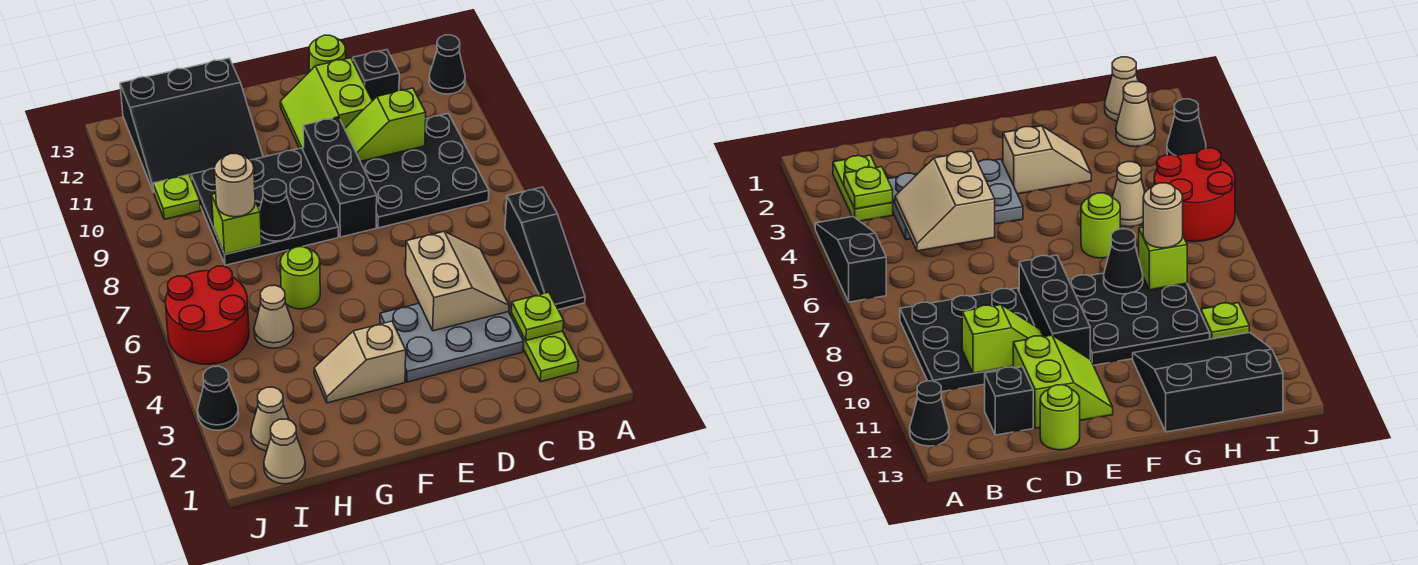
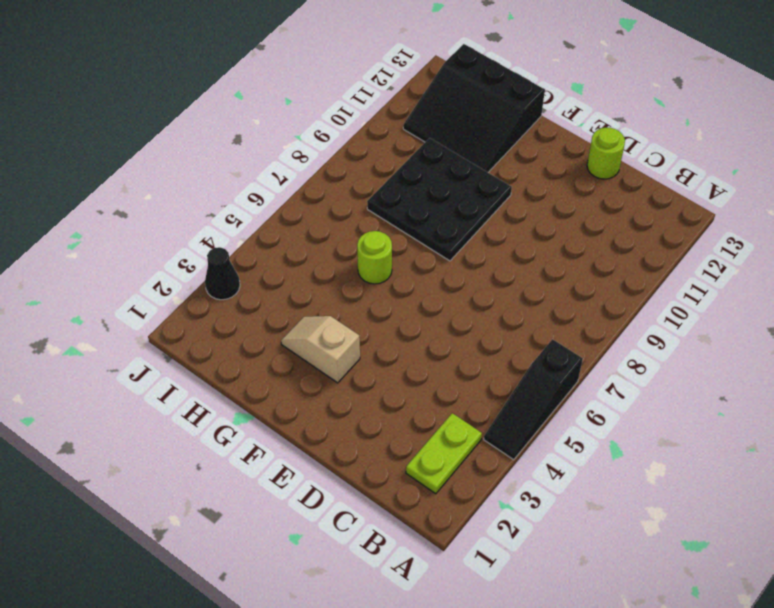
none -> black 1x1 cone [429,35,465,94]
none -> black 3x3 plate [361,113,489,228]
none -> grey 2x3 plate [380,303,524,382]

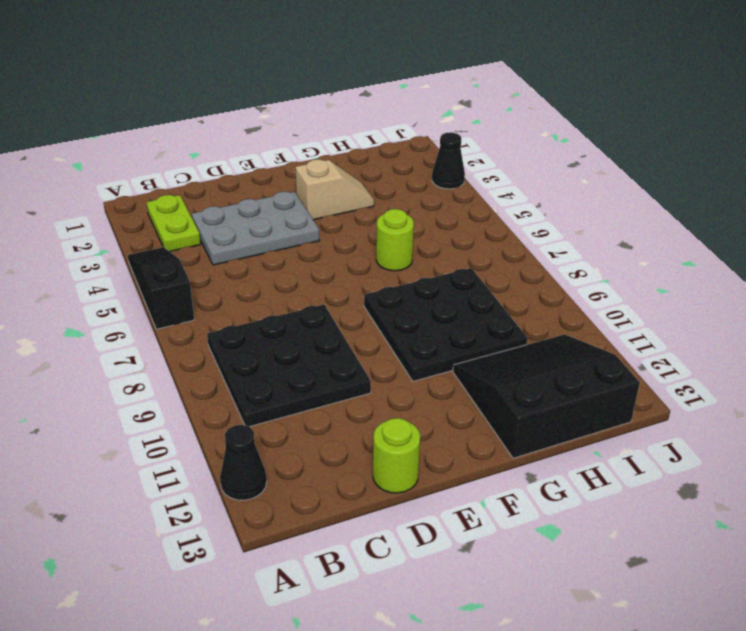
none -> black 1x1 brick [353,50,399,101]
none -> lime 2x2 slope [280,58,372,151]
none -> black 1x3 brick [303,117,377,237]

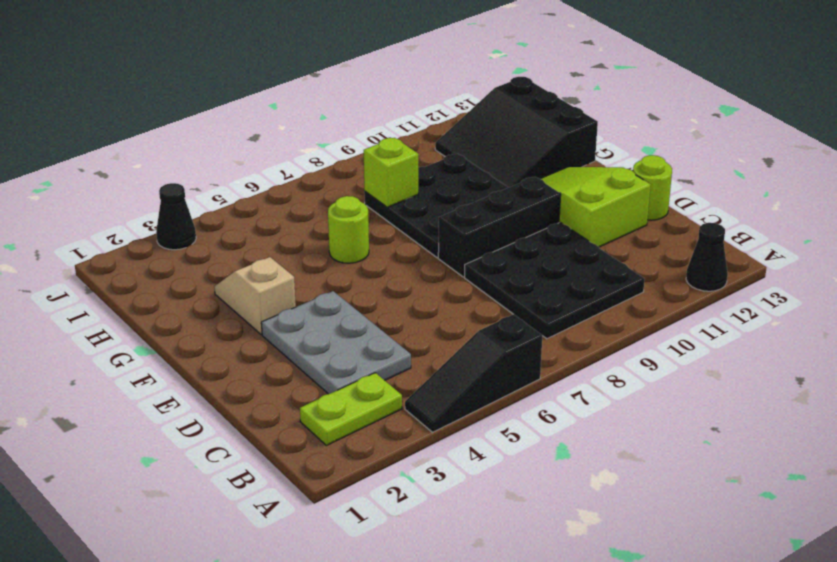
lime 2x3 slope [541,167,651,247] -> lime 2x2 slope [280,58,372,151]
none -> black 1x1 brick [353,50,399,101]
none -> tan 1x1 cone [254,285,294,348]
none -> tan 1x1 cone [264,419,305,484]

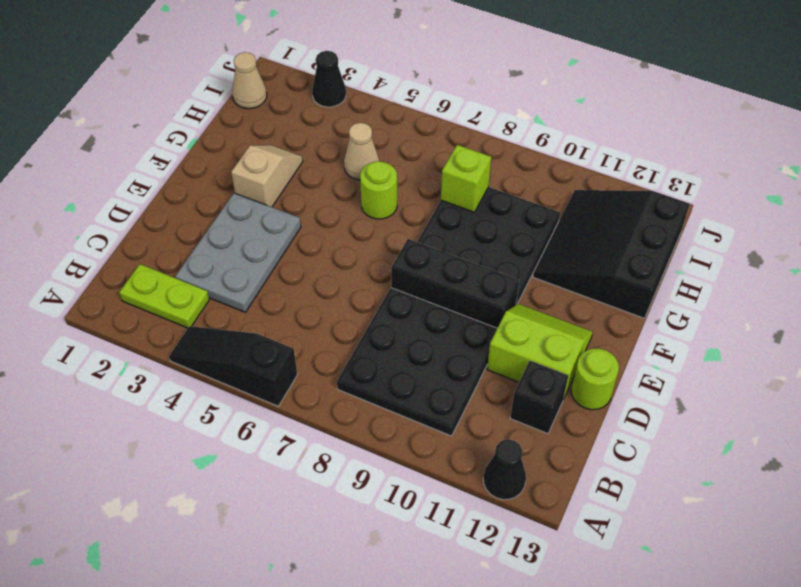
none -> tan 1x1 cone [251,387,289,451]
none -> red 2x2 round brick [165,266,249,364]
none -> lime 1x1 plate [153,175,201,219]

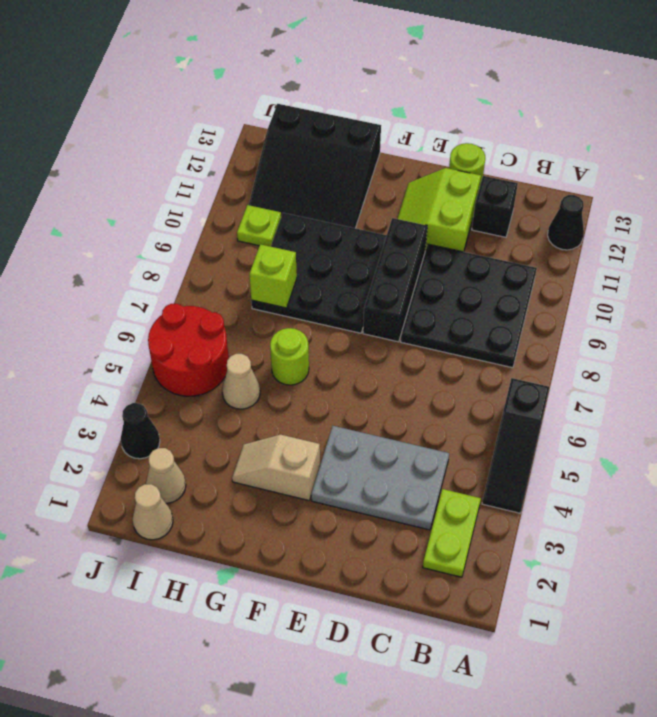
none -> lime 1x1 plate [511,292,564,340]
none -> tan 2x2 slope [406,231,509,331]
none -> lime 1x2 slope [345,88,426,161]

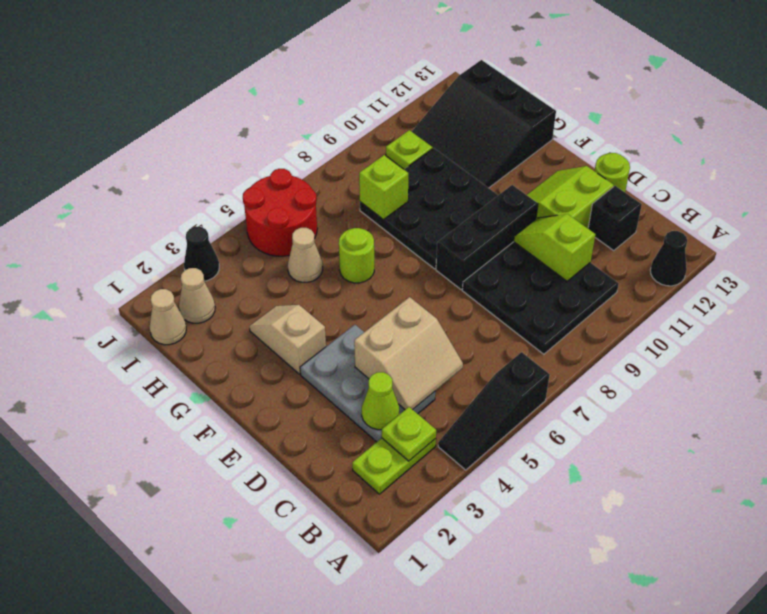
lime 1x1 cone [362,372,399,430] -> none
none -> black 1x1 cone [260,179,295,241]
none -> tan 1x1 round brick [214,154,255,217]

